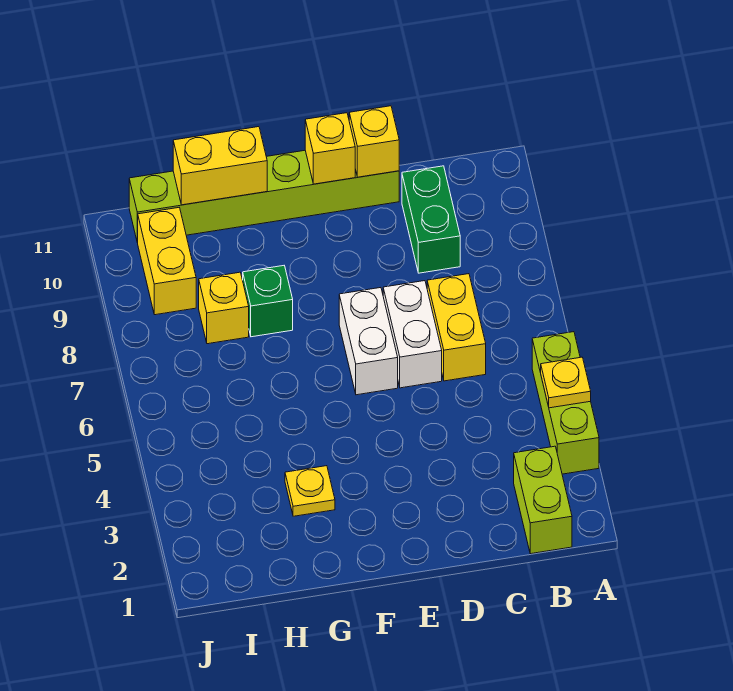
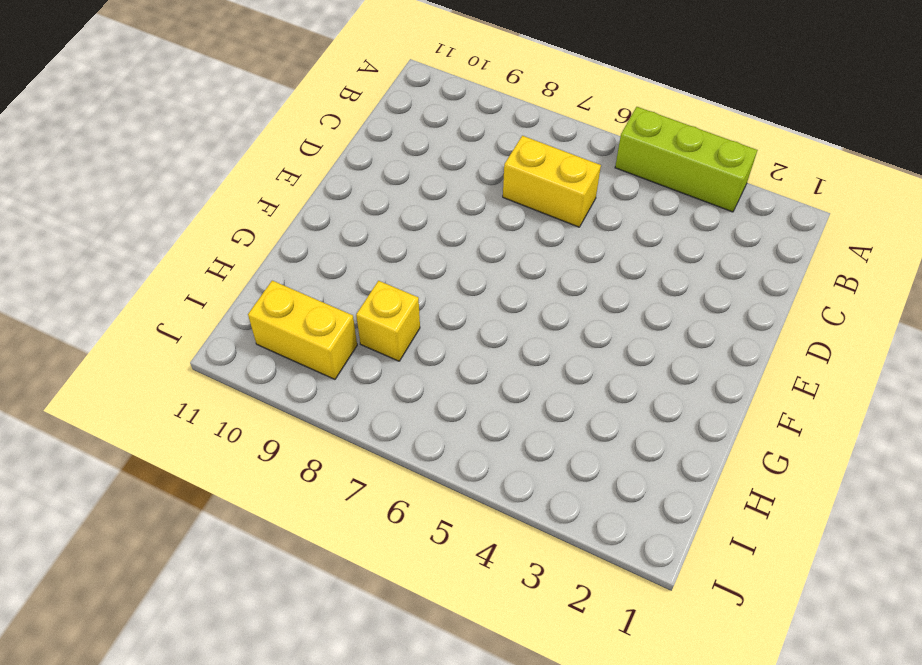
none -> lime 1x2 brick [514,446,572,554]
none -> green 1x2 brick [402,166,460,273]
none -> white 1x2 brick [383,281,442,388]

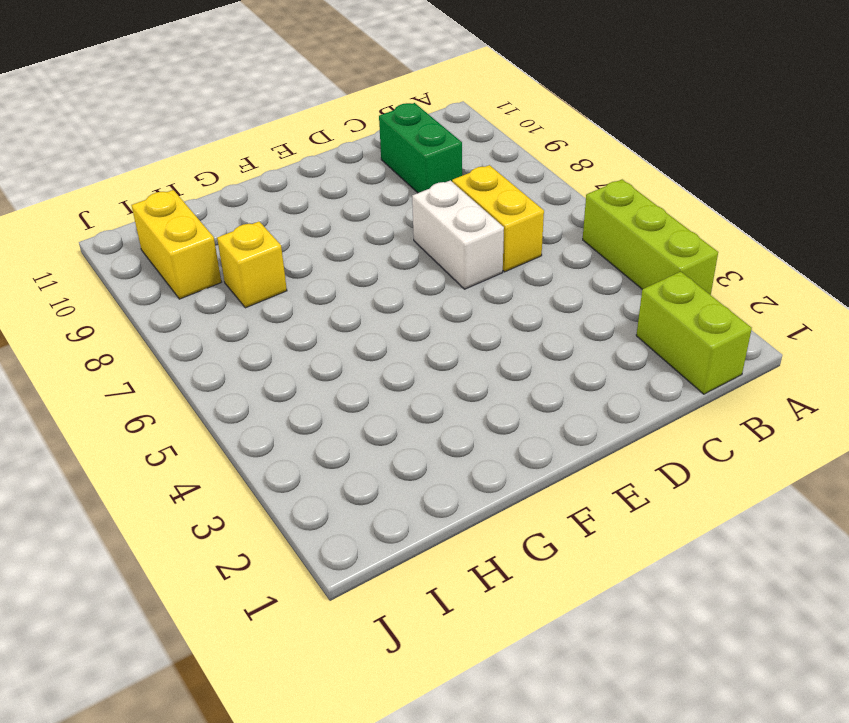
none -> lime 1x6 brick [129,151,399,243]
none -> white 1x2 brick [339,288,398,395]
none -> yellow 1x1 plate [285,466,335,516]

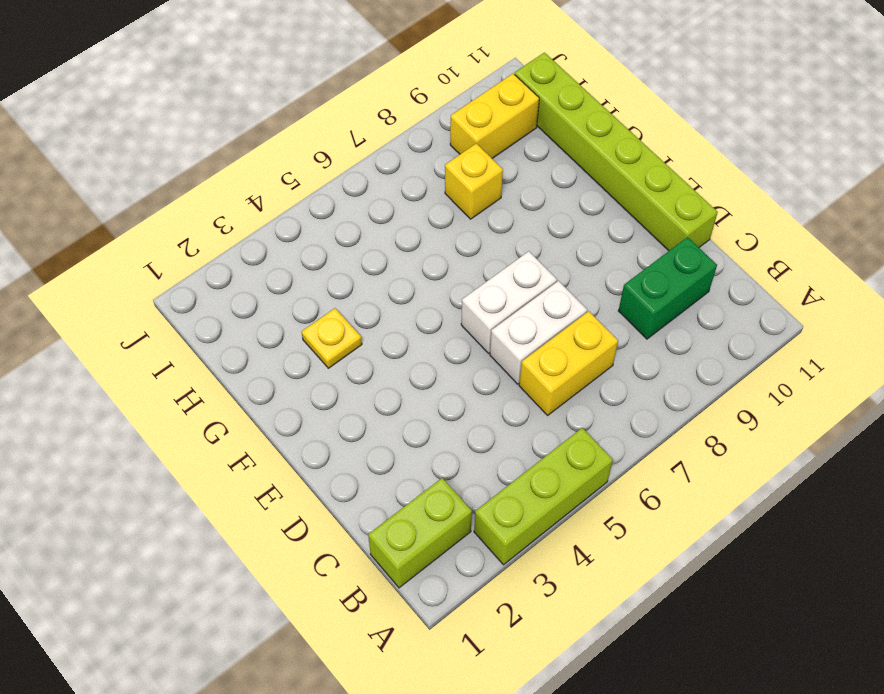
none -> green 1x1 brick [243,266,293,337]
none -> yellow 1x1 plate [541,357,591,408]
none -> yellow 1x1 brick [349,106,399,177]

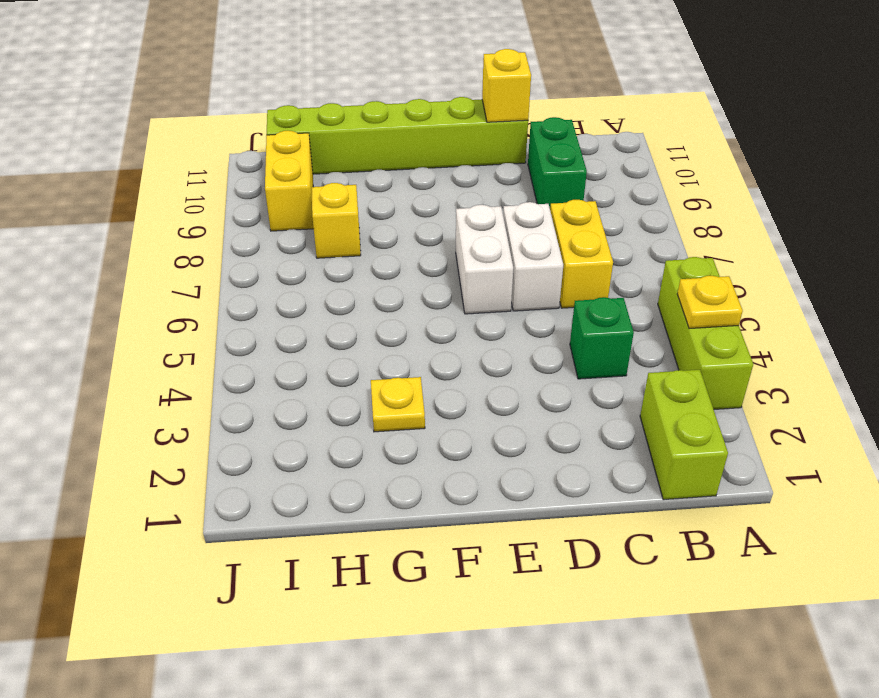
green 1x1 brick [570,297,634,379] -> green 1x1 brick moved to [243,266,293,337]
none -> yellow 1x1 brick [305,113,355,184]
none -> yellow 1x2 brick [173,127,267,205]

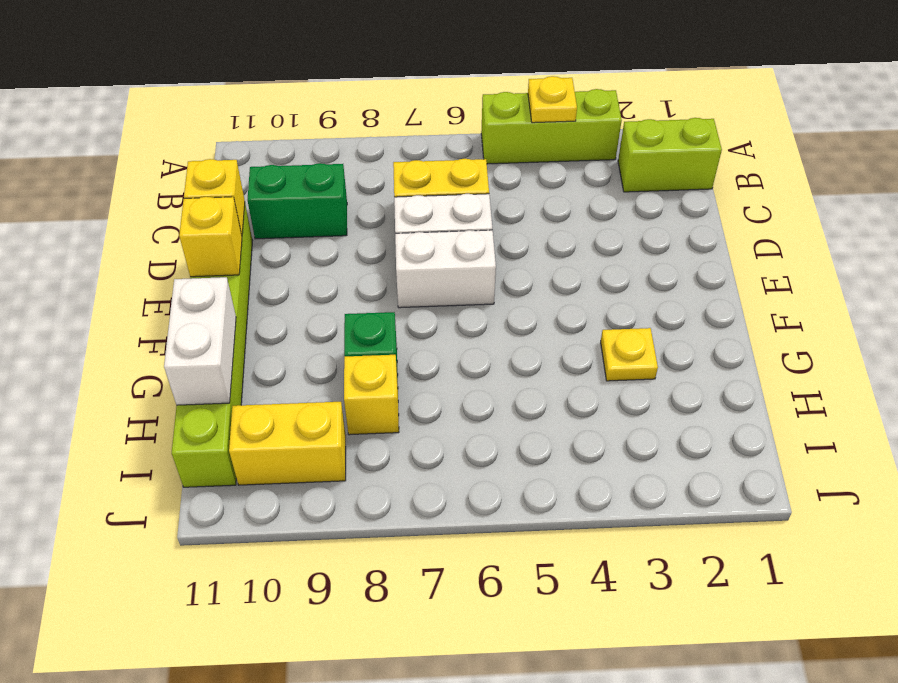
white 1x2 brick [164,277,236,405] -> yellow 1x2 brick [173,127,267,205]

